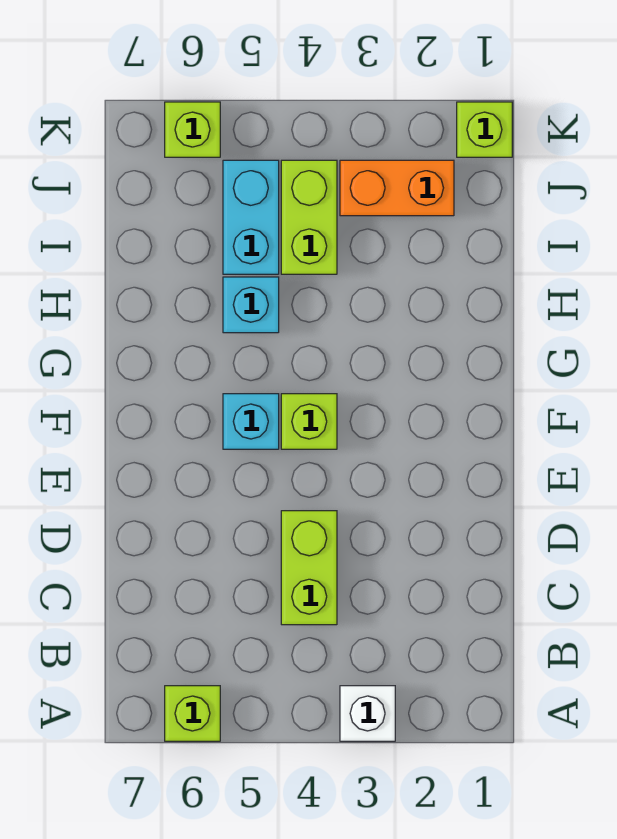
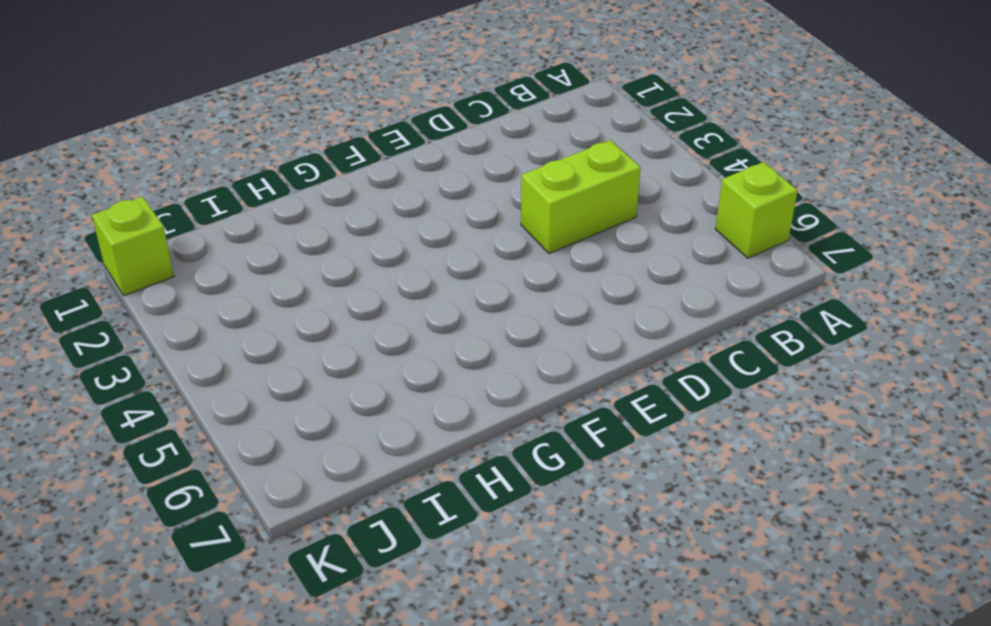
none -> white 1x1 brick [340,686,395,741]
none -> lime 1x1 brick [281,394,337,449]

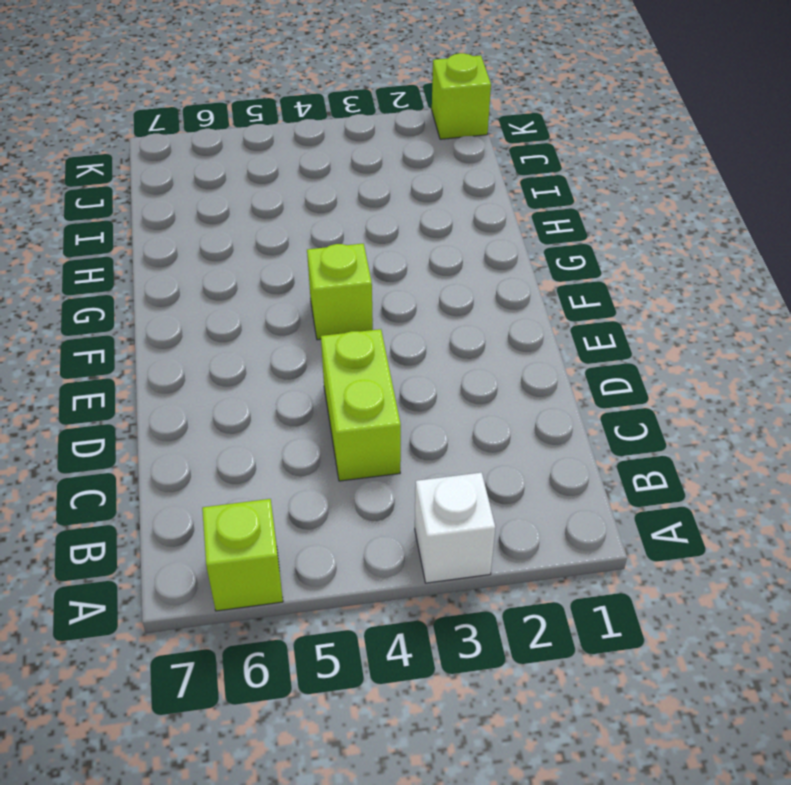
none -> cyan 1x1 brick [223,394,279,449]
none -> cyan 1x1 brick [223,277,279,333]

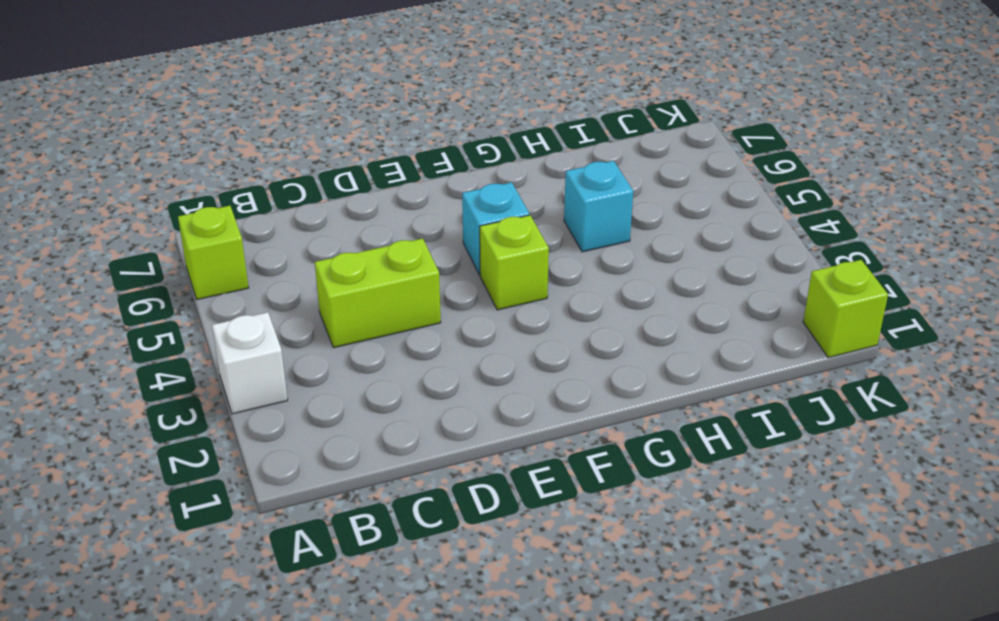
none -> lime 1x2 brick [281,160,337,274]
none -> cyan 1x2 brick [223,160,279,274]

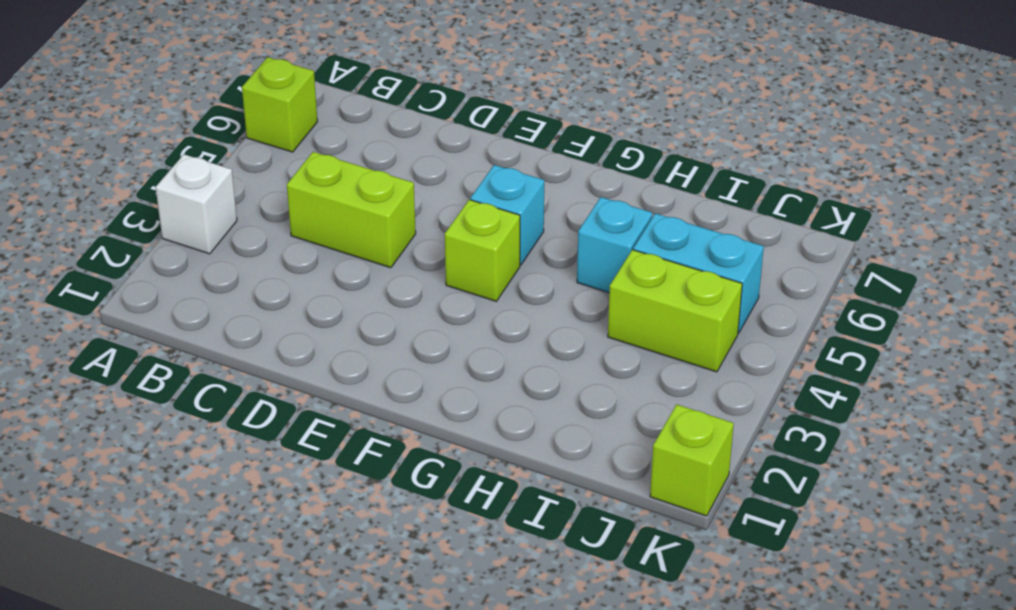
none -> orange 1x2 brick [340,160,454,216]
none -> lime 1x1 brick [165,102,220,157]

